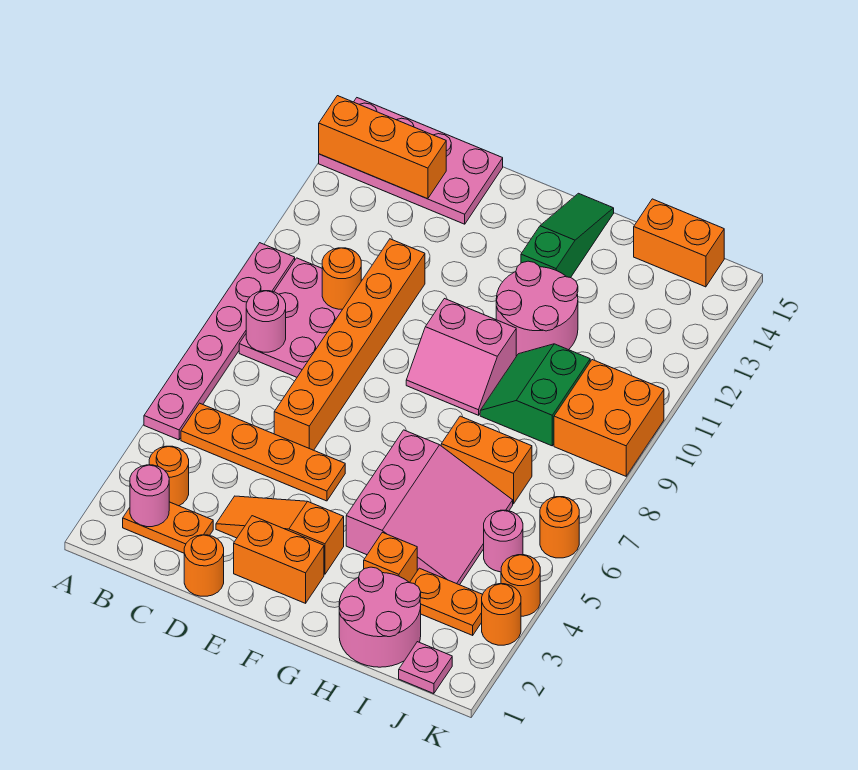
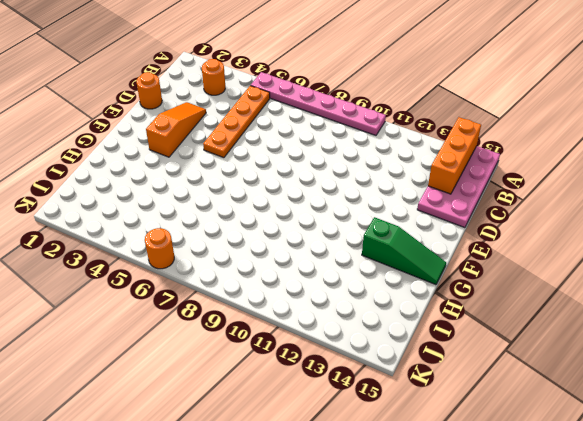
none -> orange 1x2 plate [123,502,213,553]
none -> pink 2x3 plate [239,258,342,377]
none -> orange 1x6 brick [274,239,425,450]
none -> orange 1x2 brick [234,516,324,603]

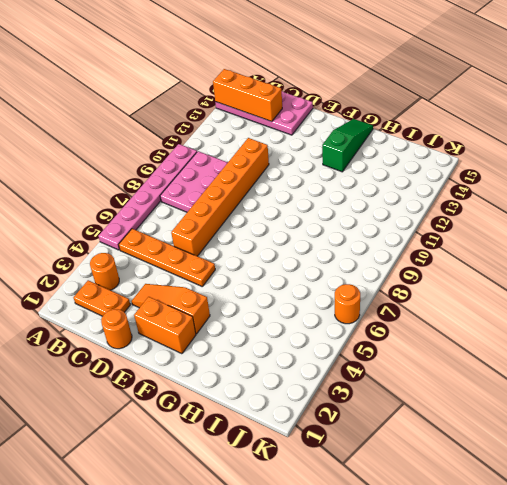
none -> pink 2x2 slope [406,299,516,415]
none -> pink 3x3 slope [346,430,513,585]
none -> pink 2x2 round brick [496,261,578,356]
none -> pink 2x2 round brick [339,567,421,667]

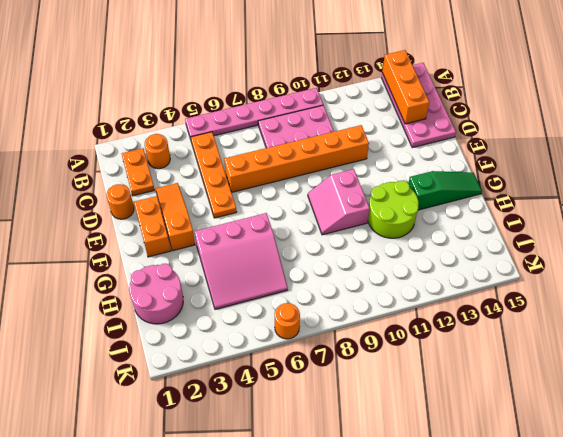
lime 2x2 round brick [368,180,419,238] -> pink 2x2 round brick [496,261,578,356]
none -> orange 1x1 brick [364,532,417,583]
none -> orange 1x2 brick [441,416,532,504]
none -> green 2x2 slope [480,344,590,446]
none -> orange 1x2 plate [410,568,483,635]

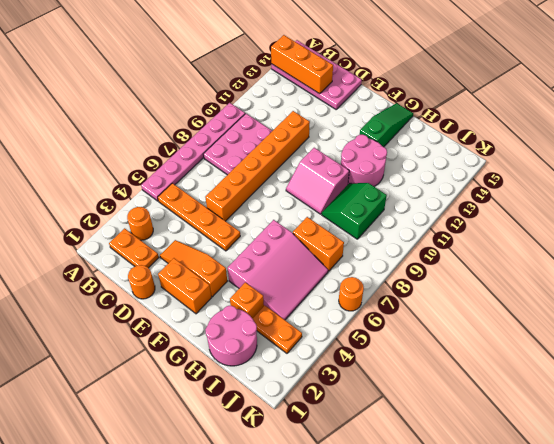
none -> orange 1x2 brick [634,199,724,287]
none -> pink 1x1 plate [399,642,452,694]
none -> pink 1x1 round brick [484,510,523,572]
none -> orange 2x2 brick [554,360,664,476]

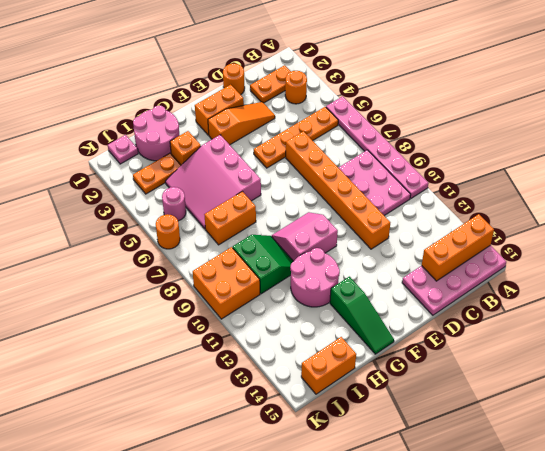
none -> orange 1x1 round brick [482,584,521,645]
none -> orange 1x1 round brick [501,555,540,616]
none -> pink 1x1 round brick [130,465,169,527]
none -> pink 1x1 round brick [246,291,286,352]

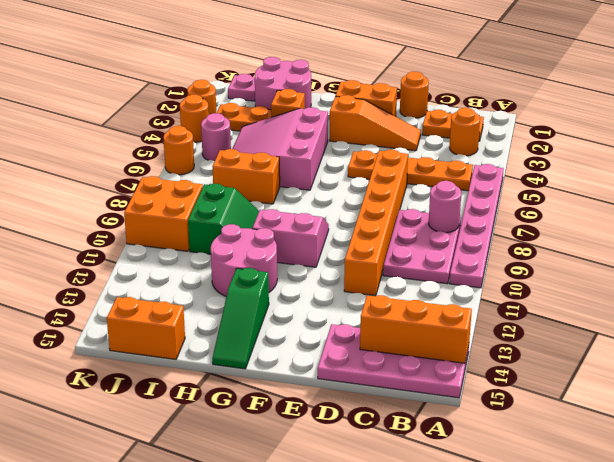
none -> pink 1x1 round brick [130,465,169,527]
none -> orange 1x1 round brick [322,248,361,309]

